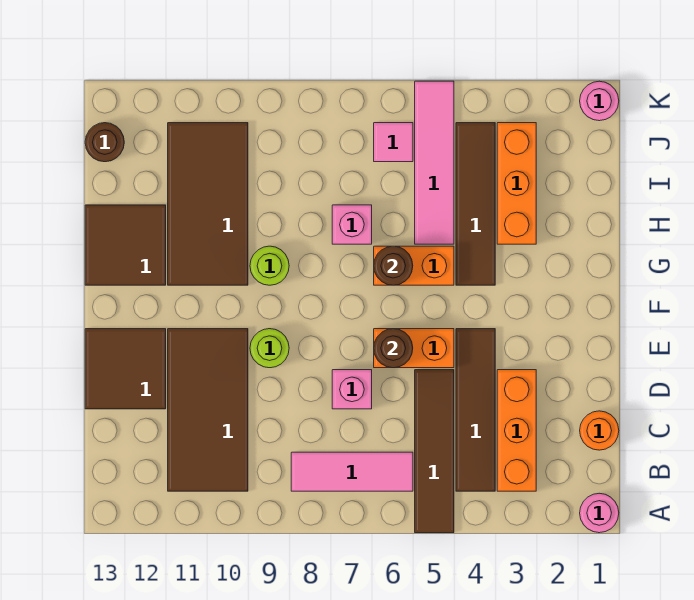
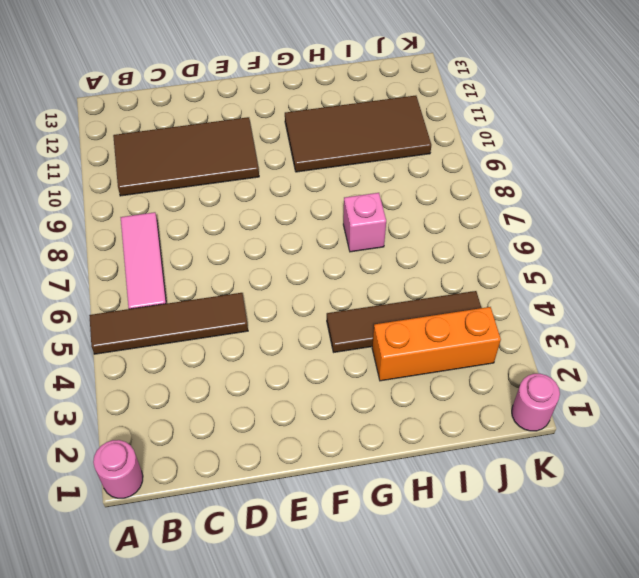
none -> orange 1x3 brick [497,370,536,491]
none -> brown 1x4 tile [456,329,495,491]
none -> orange 1x1 round brick [580,411,619,450]

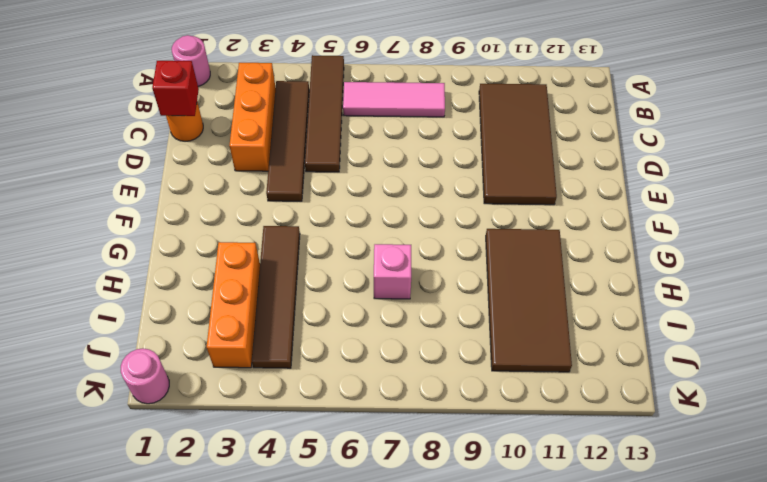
red 1x1 brick [152,61,199,116] -> none
none -> pink 1x1 brick [332,370,372,409]
none -> brown 2x2 tile [85,329,166,409]
none -> orange 1x2 brick [374,329,454,368]

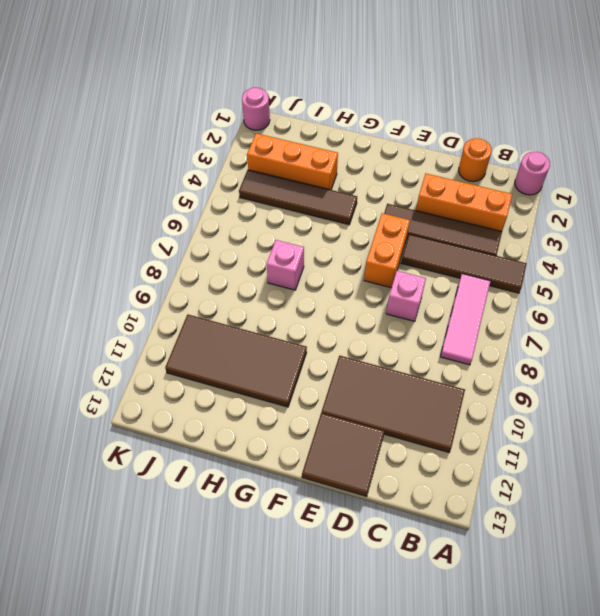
none -> lime 1x1 round brick [250,329,289,368]
none -> orange 1x2 brick [374,246,454,285]
none -> lime 1x1 round brick [250,246,289,285]

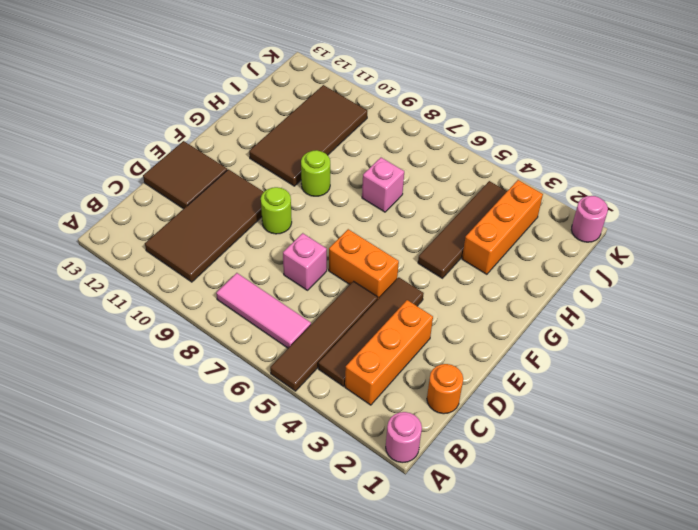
none -> orange 1x2 brick [374,246,454,285]
none -> brown 2x2 tile [85,205,166,285]
none -> pink 1x4 tile [415,81,454,244]

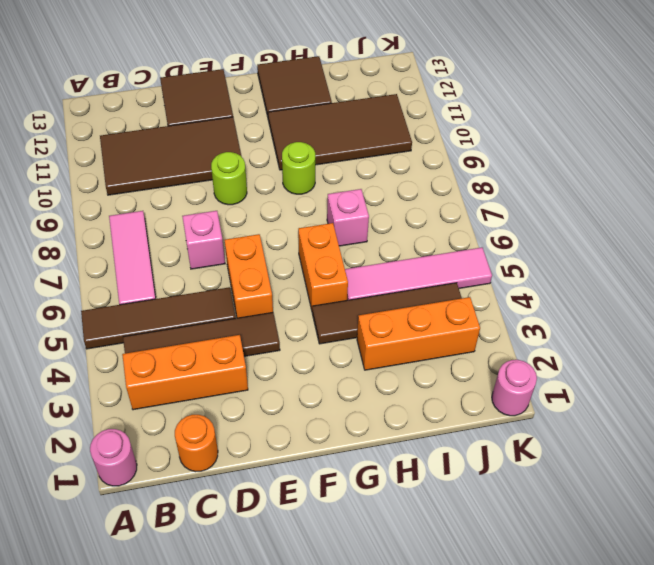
none -> pink 1x1 tile [374,123,413,162]
none -> brown 1x1 round brick [85,123,124,162]
none -> brown 1x1 round brick [374,329,413,368]

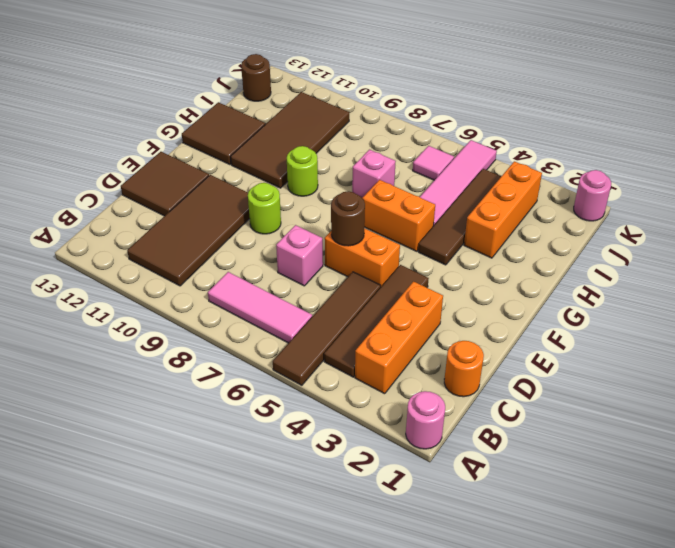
none -> brown 1x1 round brick [374,246,413,285]

